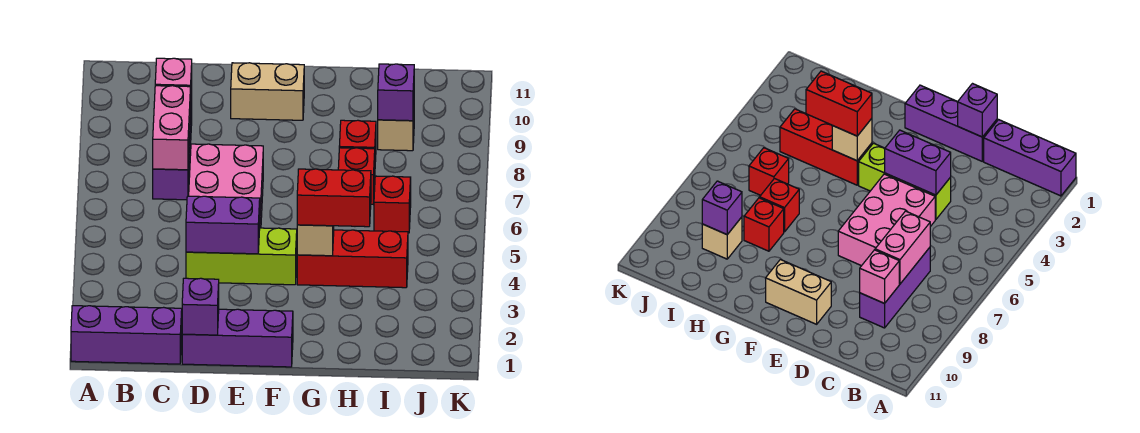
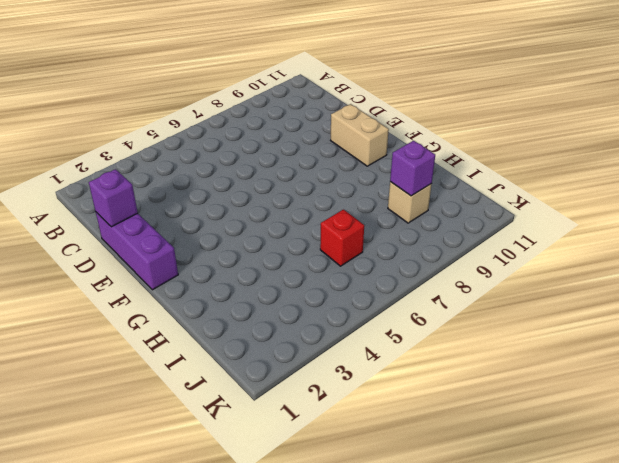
none -> purple 1x3 brick [71,306,182,364]
none -> purple 1x3 brick [153,96,192,200]
none -> lime 1x3 brick [186,228,297,285]

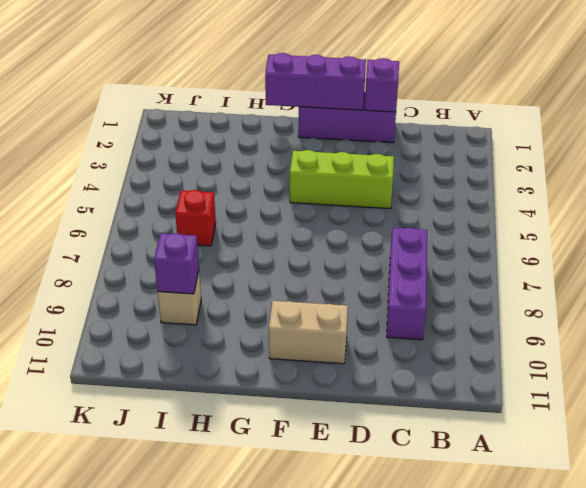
purple 1x3 brick [265,53,366,110] -> purple 1x3 brick moved to [71,306,182,364]
none -> pink 2x3 brick [189,144,263,228]
none -> red 1x3 brick [297,230,408,288]
none -> red 1x1 brick [338,148,375,204]

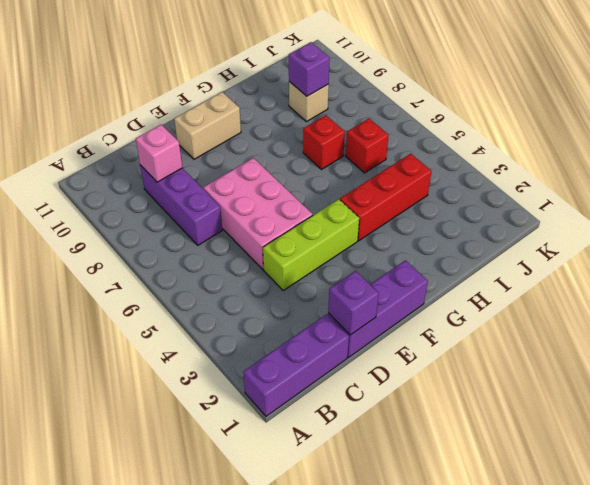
none -> red 1x1 brick [339,120,376,162]
none -> pink 1x2 brick [153,86,191,170]
none -> purple 1x2 brick [186,196,260,254]

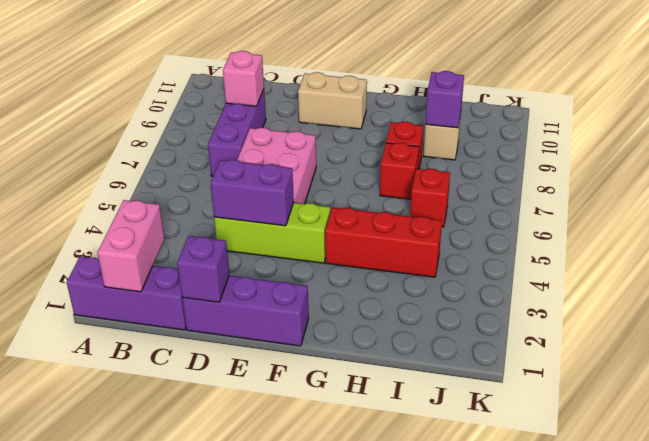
pink 1x2 brick [97,200,165,292] -> pink 1x2 brick moved to [153,86,191,170]
none -> tan 1x1 brick [297,225,334,256]
none -> red 1x2 brick [297,169,371,227]

